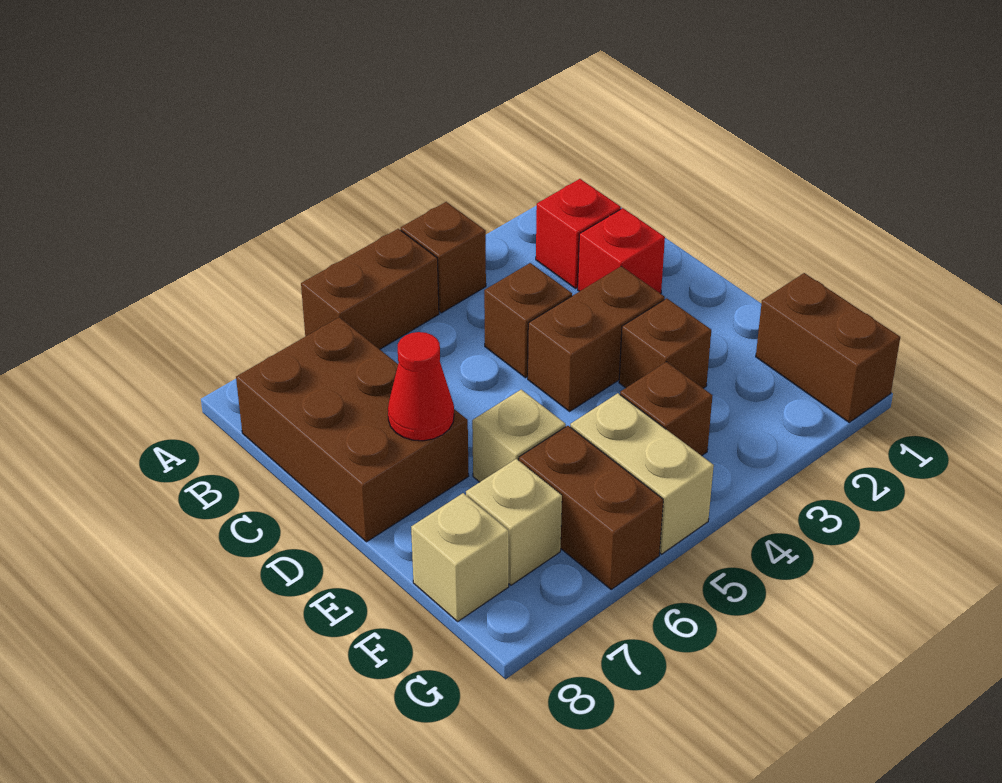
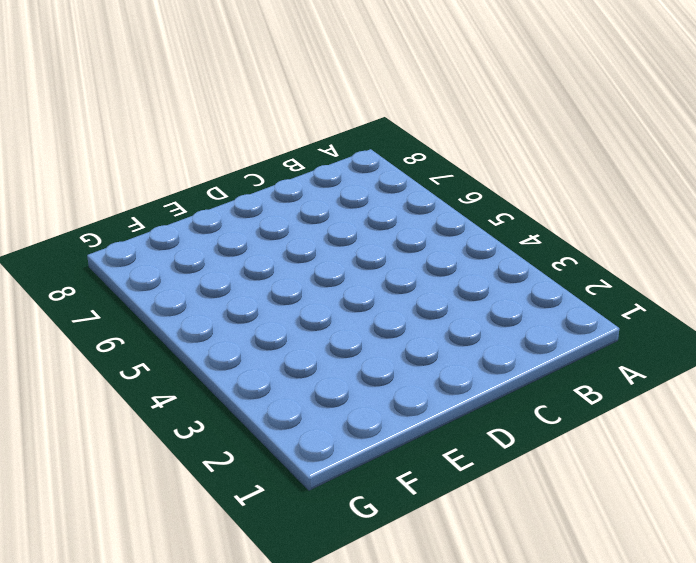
none -> brown 1x1 brick [401,202,486,313]
none -> brown 1x2 brick [301,229,439,349]
none -> red 1x1 brick [536,179,621,288]

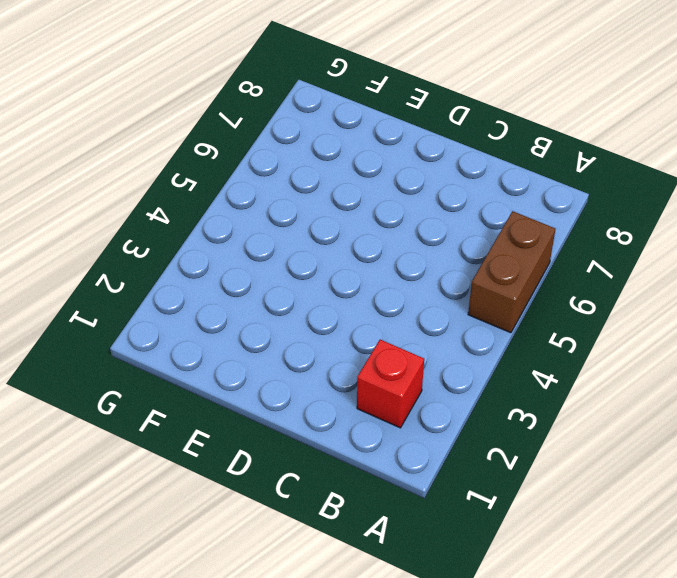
none -> brown 1x1 brick [401,202,486,313]
none -> brown 2x3 brick [236,317,469,542]
none -> red 1x1 brick [578,208,665,294]

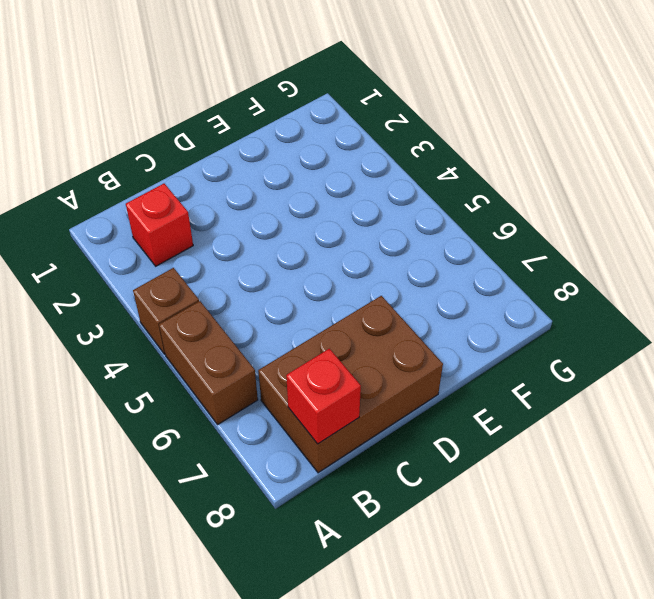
red 1x1 brick [286,349,361,444] -> red 1x1 brick moved to [578,208,665,294]
none -> brown 1x1 brick [484,263,572,378]
none -> brown 1x2 brick [528,266,665,411]
none -> brown 1x1 brick [619,298,711,388]

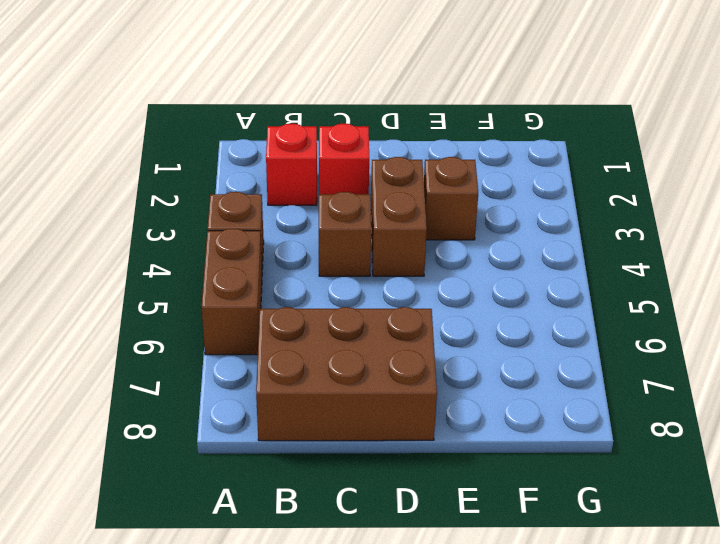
none -> tan 1x1 brick [472,390,566,482]
none -> brown 1x2 brick [756,273,900,422]
none -> brown 1x1 brick [620,362,712,456]

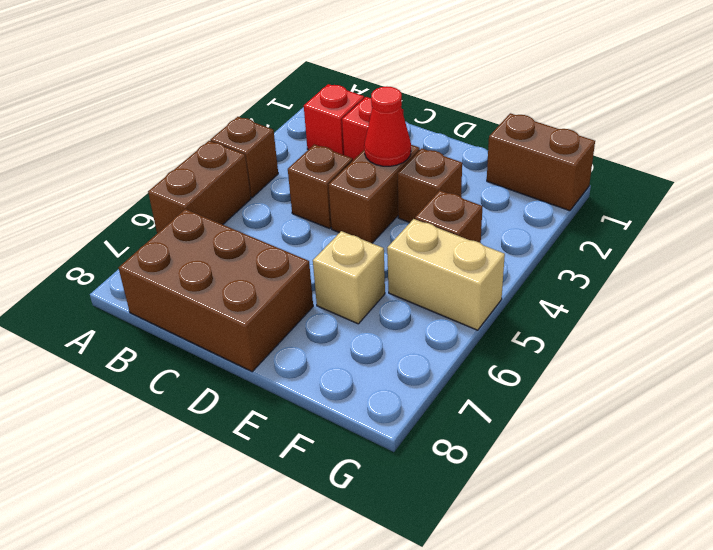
red 1x1 cone [364,86,411,166] -> red 1x1 cone moved to [388,332,454,441]
none -> brown 1x2 brick [519,426,663,589]
none -> tan 1x1 brick [466,459,562,585]
none -> tan 1x1 brick [411,493,509,621]

